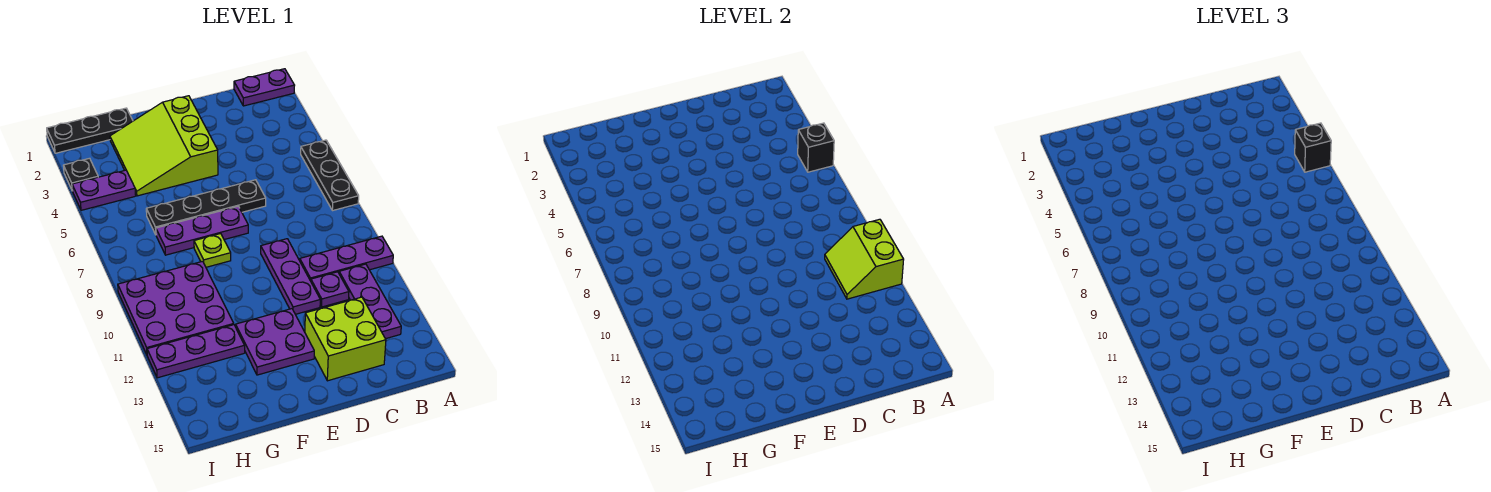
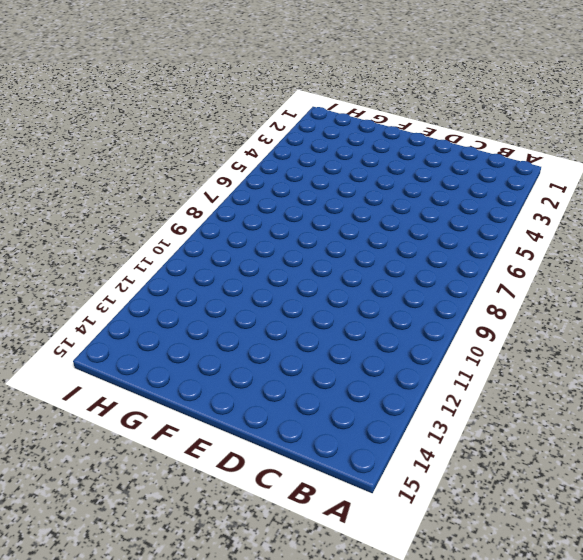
none -> purple 1x2 plate [234,69,295,106]
none -> black 1x3 plate [301,140,359,211]
none -> purple 1x3 plate [300,236,393,281]

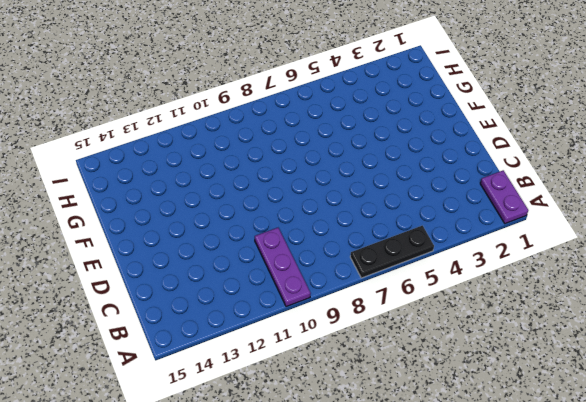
none -> purple 1x3 plate [339,264,401,339]
none -> purple 1x1 plate [311,272,349,307]
none -> lime 2x2 brick [305,297,386,381]

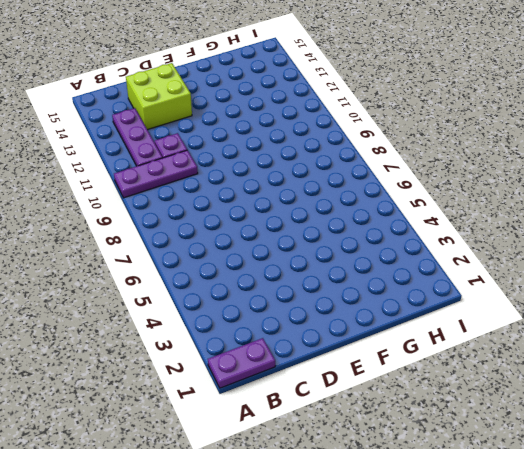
none -> black 1x3 plate [301,140,359,211]
none -> black 1x4 plate [146,180,266,234]
none -> purple 1x3 plate [261,239,320,314]

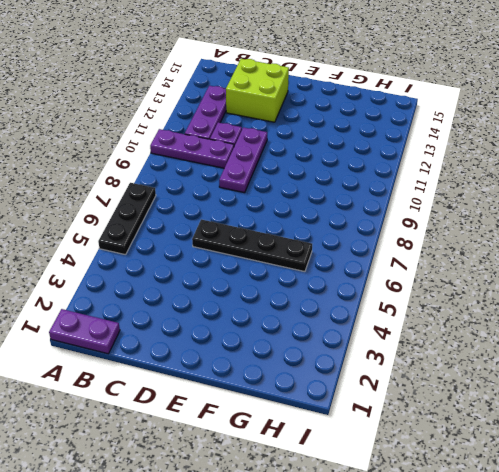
none -> lime 3x3 slope [110,96,218,196]
none -> purple 1x3 plate [156,206,248,255]
none -> purple 2x2 plate [236,309,314,375]

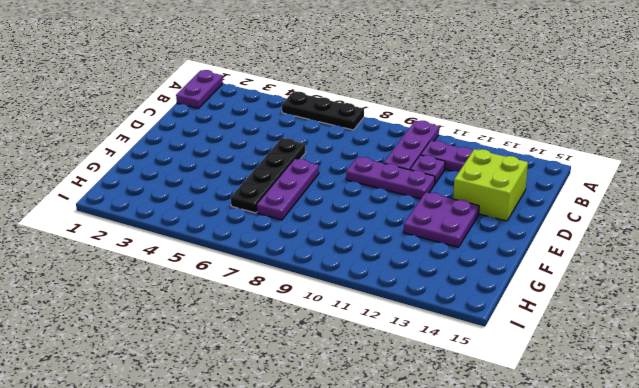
none -> lime 3x3 slope [110,96,218,196]
none -> lime 1x1 plate [194,234,231,267]
none -> black 1x3 plate [47,108,133,153]

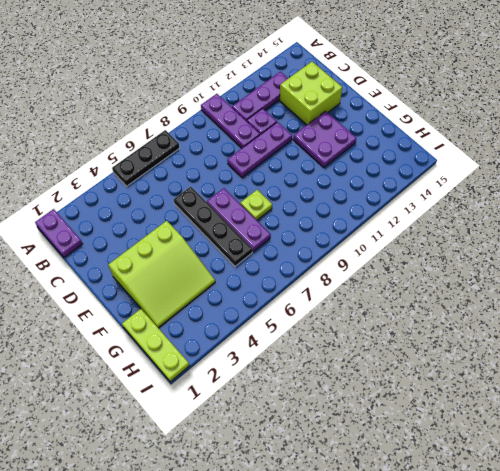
lime 1x3 plate [122,309,189,382] -> black 1x3 plate [47,108,133,153]
none -> purple 3x3 plate [118,261,234,354]
none -> purple 1x3 plate [147,325,245,378]
none -> purple 1x2 plate [72,170,136,210]

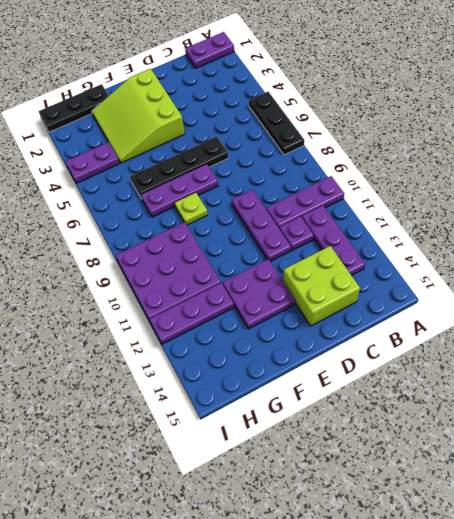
none -> black 1x1 plate [63,158,98,191]
none -> black 1x1 brick [798,123,834,172]
none -> lime 2x2 slope [825,219,904,299]

